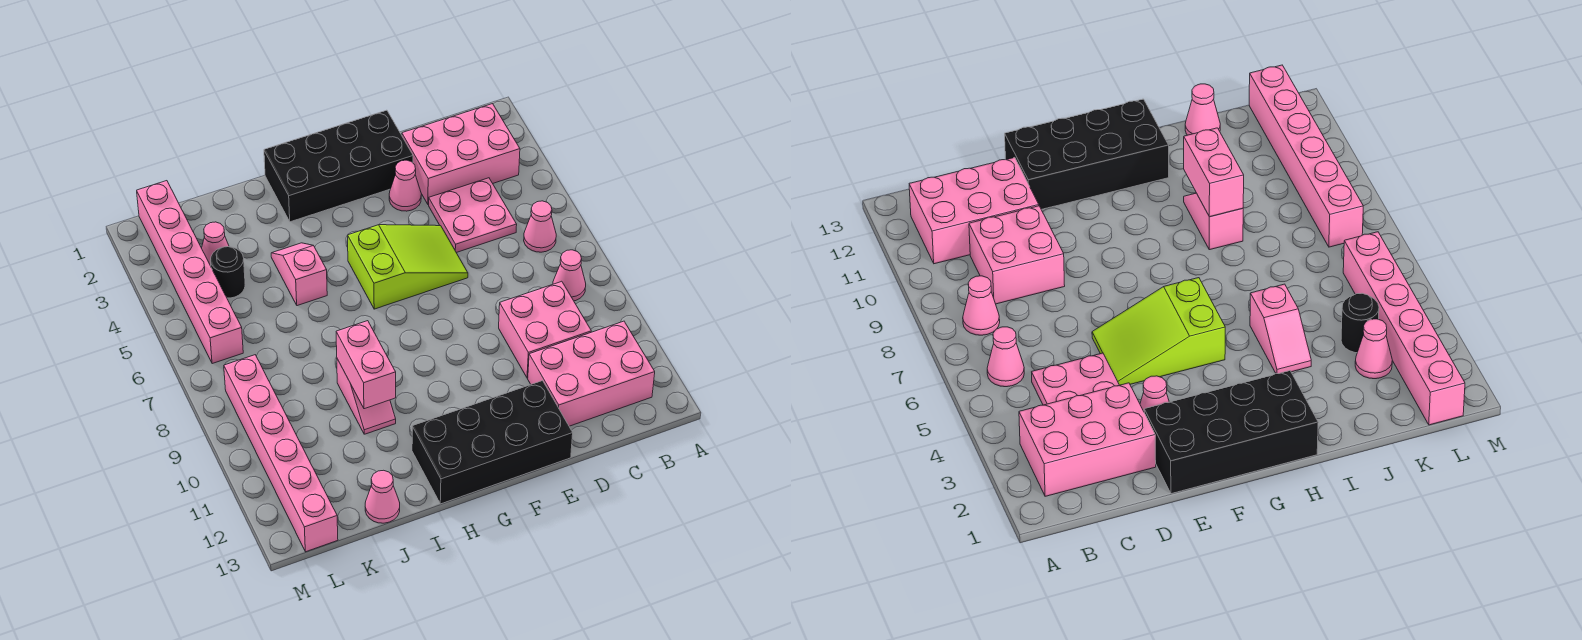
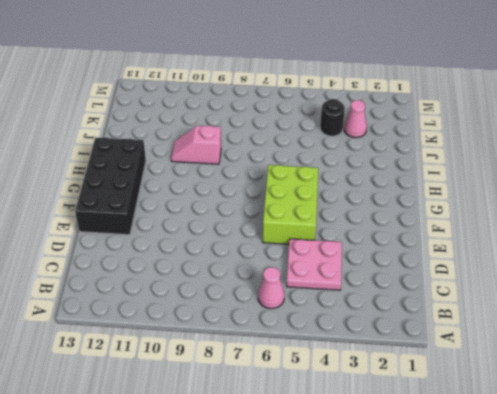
lime 2x3 brick [263,165,318,244] -> lime 2x3 slope [348,225,468,309]
none -> pink 2x3 brick [402,104,520,205]
none -> pink 1x1 cone [553,250,586,301]
none -> pink 2x3 brick [528,321,655,426]

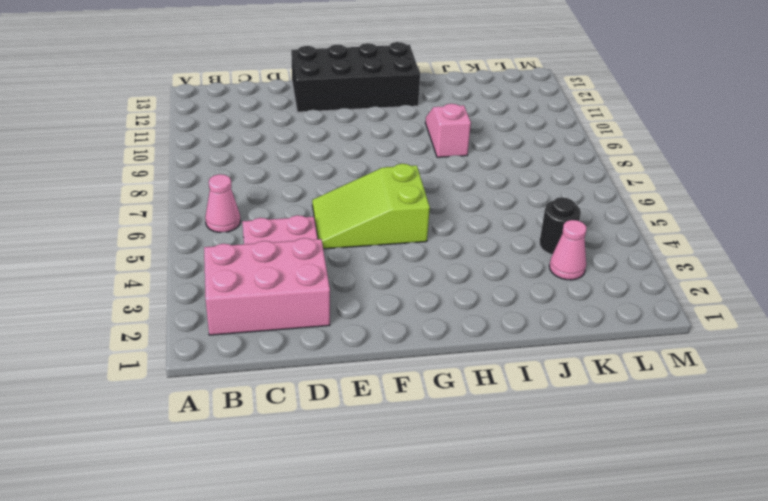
none -> pink 1x1 cone [553,250,586,301]
none -> pink 2x3 brick [528,321,655,426]
none -> pink 2x2 brick [499,281,591,378]

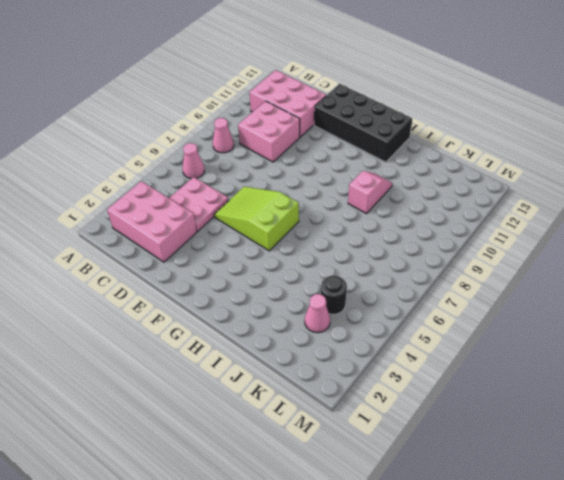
none -> black 2x4 brick [264,110,413,222]
none -> pink 1x1 cone [389,160,421,211]
none -> pink 1x2 slope [271,243,327,306]

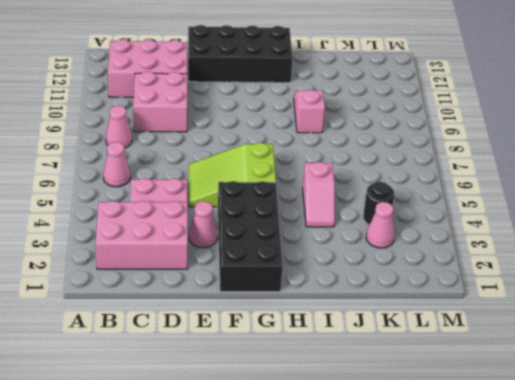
black 2x4 brick [218,181,282,292] -> black 2x4 brick turned to [264,110,413,222]
none -> pink 1x1 cone [365,470,400,523]
none -> pink 1x6 brick [137,181,243,364]
none -> pink 1x6 brick [224,355,338,552]

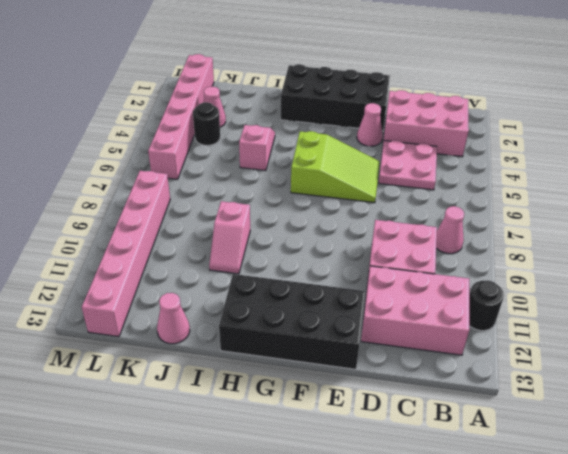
black 1x1 round brick [469,280,504,331] -> none
none -> pink 1x1 cone [524,201,556,252]
none -> pink 1x2 brick [336,321,396,409]

